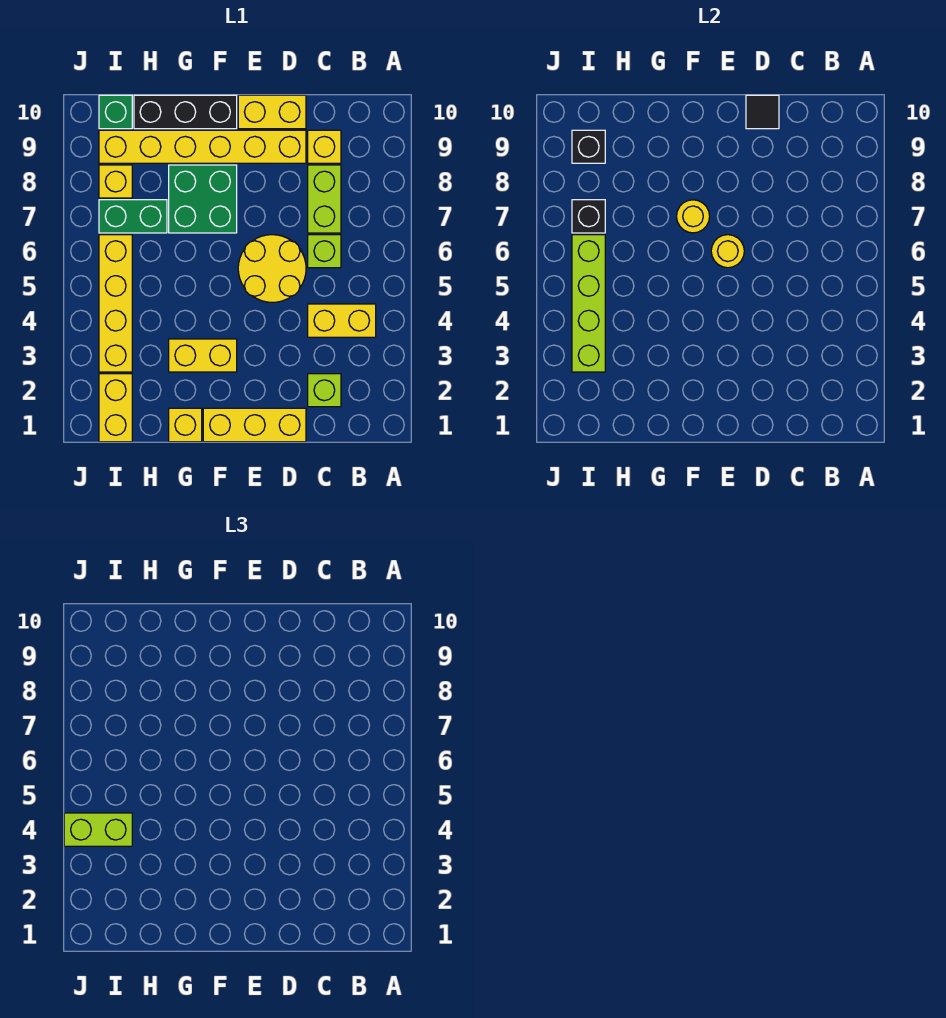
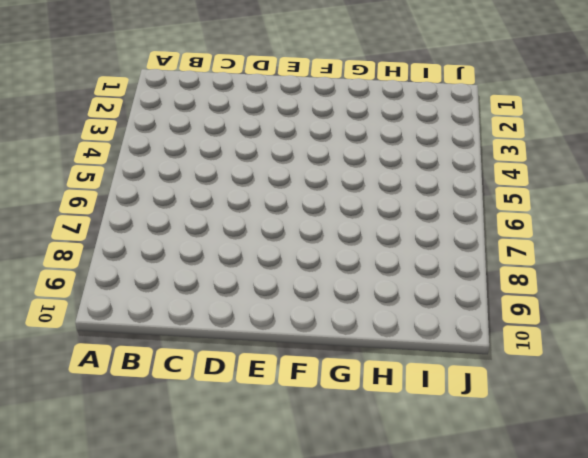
none -> yellow 1x2 brick [308,304,376,337]
none -> lime 1x1 brick [308,374,341,407]
none -> lime 1x1 brick [308,235,341,268]

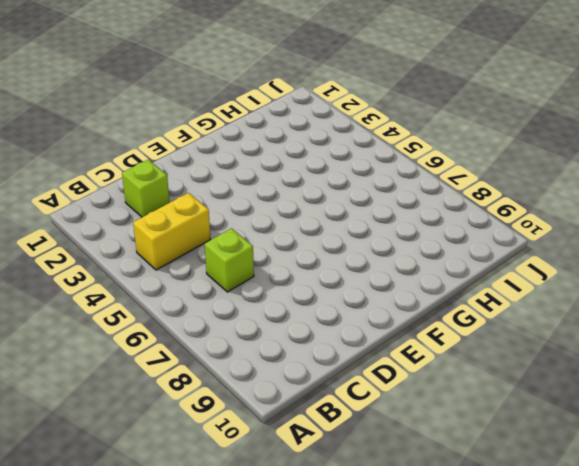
none -> lime 1x2 brick [308,165,341,233]
none -> yellow 1x1 brick [308,130,341,163]
none -> yellow 1x3 brick [203,408,306,442]

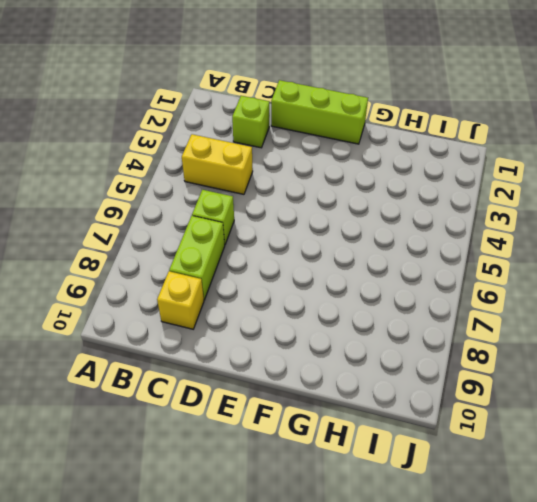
lime 1x3 brick [271,80,368,144] -> yellow 1x3 brick [203,408,306,442]
none -> yellow 2x2 round brick [238,235,306,302]
none -> yellow 1x6 brick [99,130,306,163]
none -> yellow 1x2 brick [238,95,306,129]

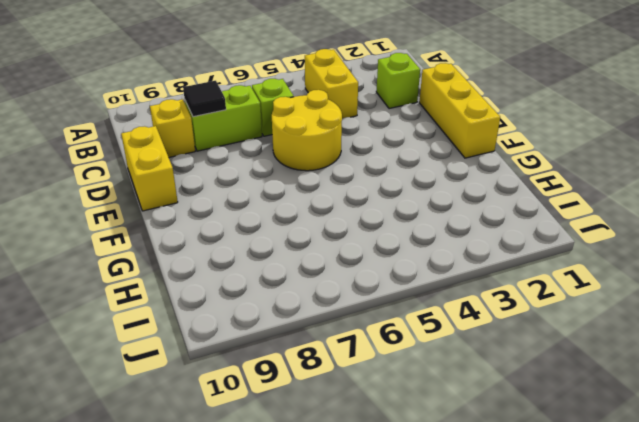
black 1x1 tile [183,81,226,117] -> black 1x1 tile moved to [746,95,779,129]
none -> yellow 1x6 brick [99,130,306,163]
none -> yellow 1x2 brick [169,339,237,372]
none -> green 2x2 brick [169,165,237,233]

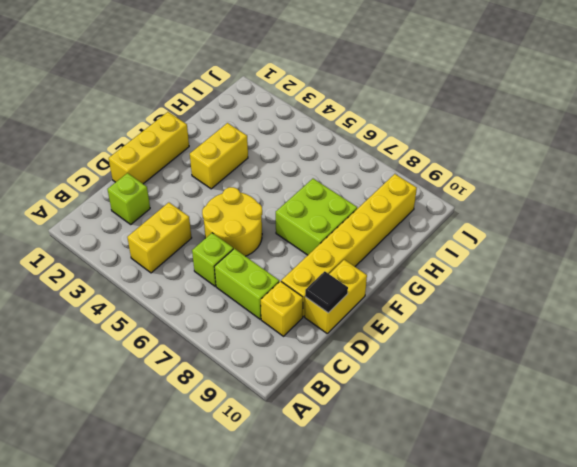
lime 2x2 brick [276,179,357,255] -> green 2x2 brick [169,165,237,233]
none -> black 1x3 brick [134,95,237,129]
none -> yellow 1x1 brick [169,408,202,442]
none -> green 1x2 brick [99,200,167,233]

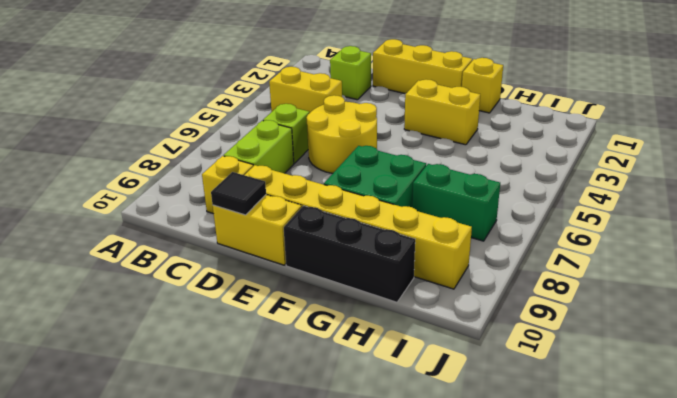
none -> yellow 1x2 brick [99,374,132,442]
none -> yellow 1x4 brick [99,235,132,372]
none -> yellow 1x1 brick [99,165,132,198]

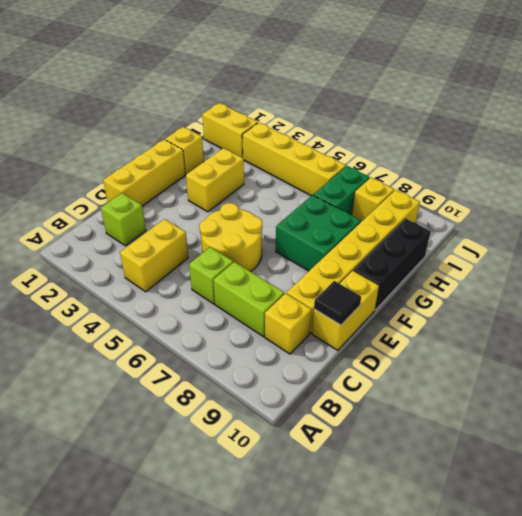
none -> green 1x1 brick [99,95,132,129]
none -> yellow 1x1 round brick [711,235,744,268]
none -> yellow 1x1 round brick [677,200,710,233]

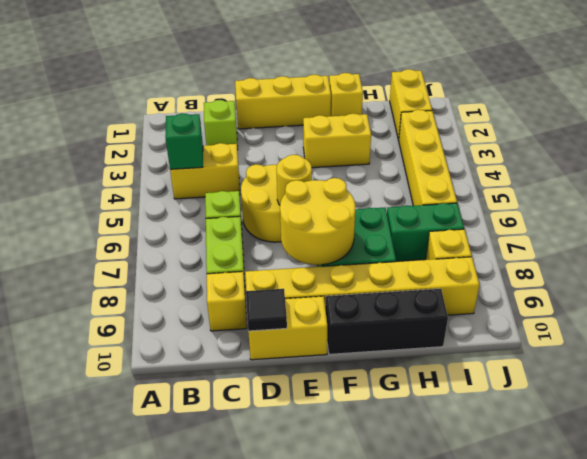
green 1x1 brick [166,113,203,169] -> green 1x1 brick moved to [99,95,132,129]
yellow 2x2 round brick [280,178,355,265] -> yellow 1x1 round brick [677,200,710,233]
none -> lime 1x4 brick [572,235,605,372]
none -> black 1x1 brick [572,200,605,233]
none -> black 1x1 brick [572,130,605,163]

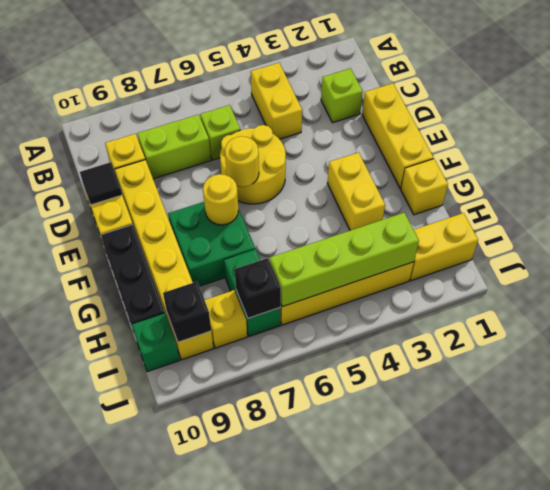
none -> lime 1x2 brick [64,813,132,846]

